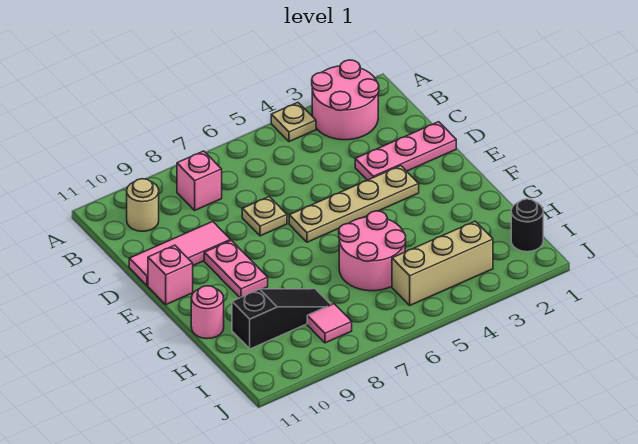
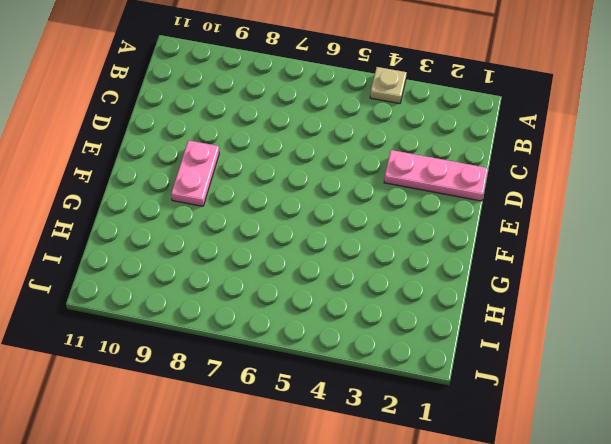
none -> pink 2x2 round brick [312,60,379,140]
none -> pink 1x1 brick [177,151,222,210]
none -> tan 1x1 round brick [127,179,159,231]

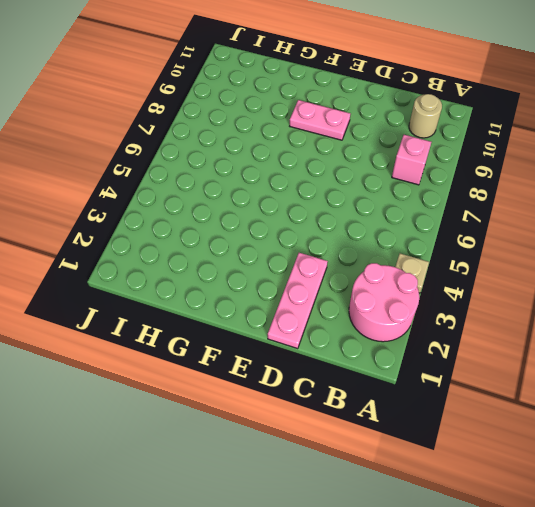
none -> tan 1x1 plate [242,197,287,236]
none -> pink 1x3 tile [129,221,230,286]
none -> tan 1x4 plate [289,166,419,242]

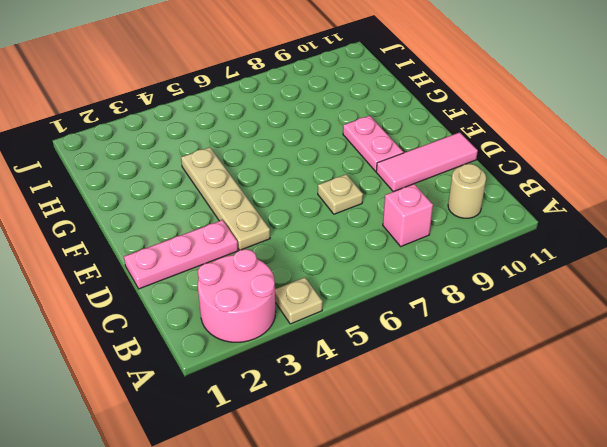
tan 1x4 plate [181,147,270,250] -> tan 1x4 plate turned to [289,166,419,242]
none -> pink 1x1 brick [148,245,193,305]
none -> pink 2x2 round brick [339,211,406,291]
none -> pink 1x1 round brick [191,286,224,339]

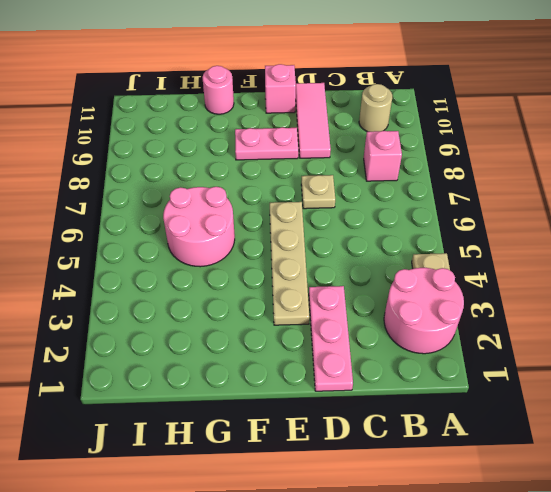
none -> black 1x3 slope [232,289,331,349]
none -> black 1x1 round brick [511,199,543,252]
none -> tan 1x3 brick [392,221,493,305]

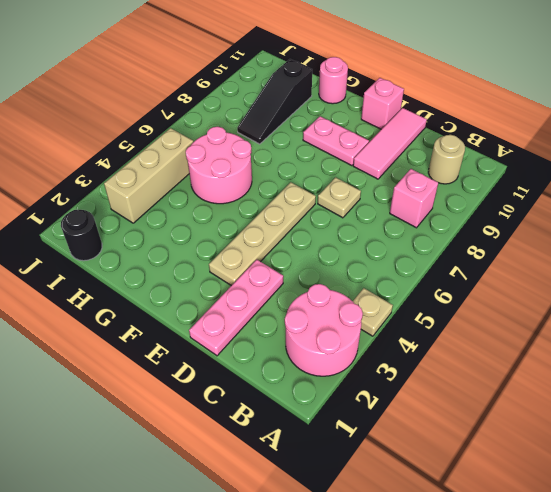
none -> pink 1x1 tile [307,304,352,343]

